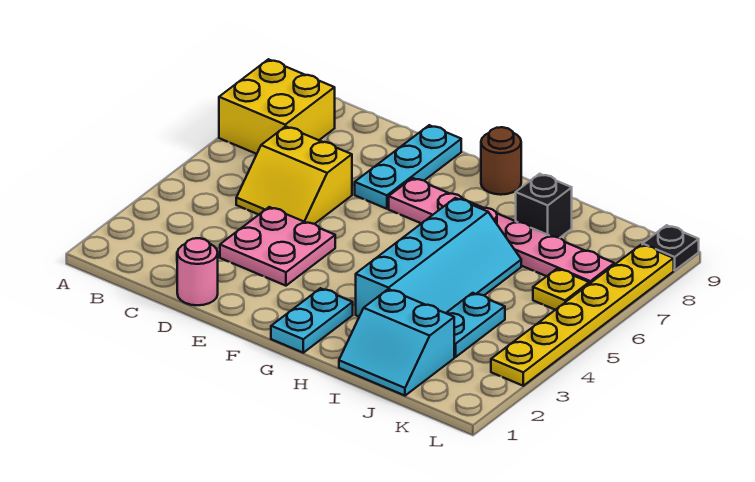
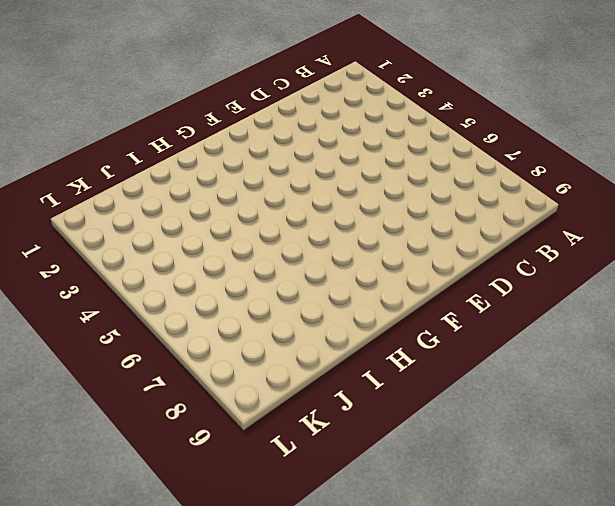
none -> yellow 2x2 brick [219,59,335,154]
none -> yellow 2x2 slope [236,126,352,224]
none -> pink 1x1 round brick [177,238,218,305]

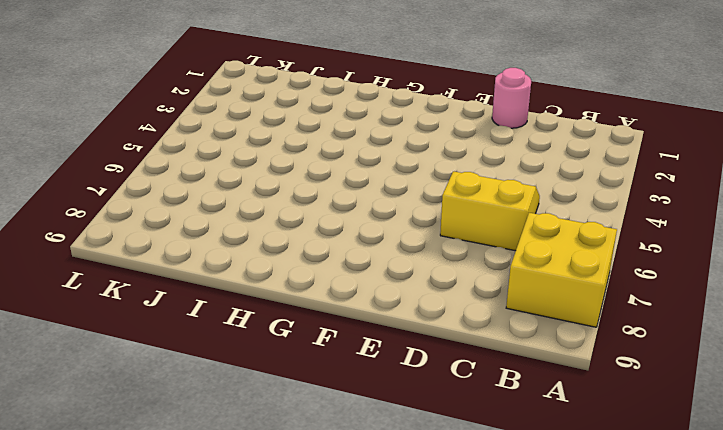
none -> pink 2x2 plate [220,207,335,286]
none -> cyan 1x3 plate [355,125,461,209]
none -> pink 1x6 plate [389,178,614,284]

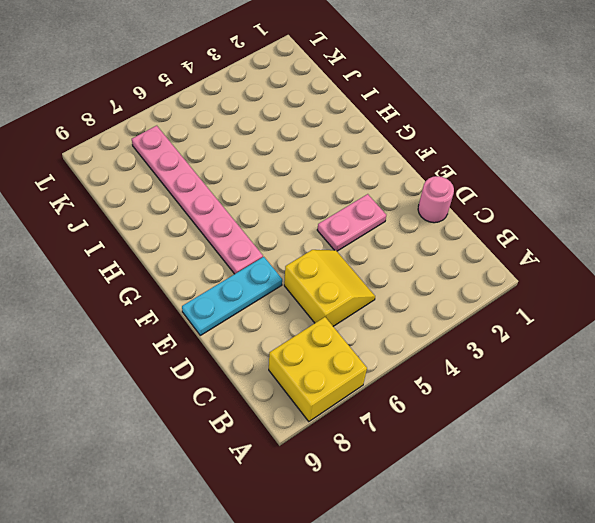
pink 1x2 plate [317,194,386,251] -> pink 2x2 plate [220,207,335,286]
none -> cyan 1x2 plate [271,288,353,353]
none -> brown 1x1 round brick [481,127,521,195]
none -> cyan 2x4 slope [356,198,521,316]

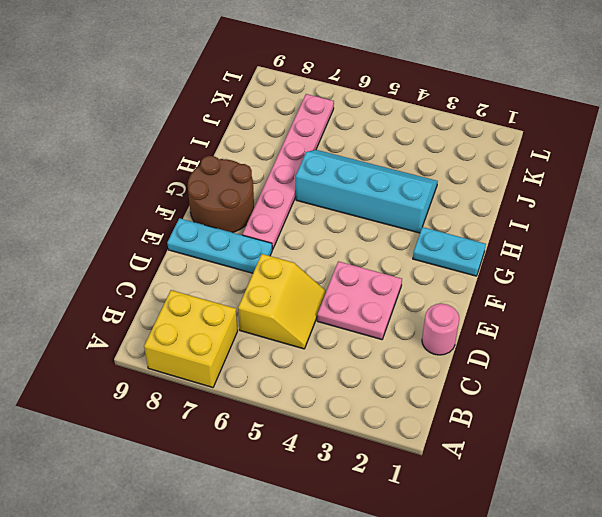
brown 2x2 round brick [188,156,254,233] -> brown 1x1 round brick [481,127,521,195]
none -> cyan 2x2 slope [339,289,454,396]
none -> black 1x1 brick [516,174,572,238]
none -> cyan 1x2 plate [446,293,505,357]

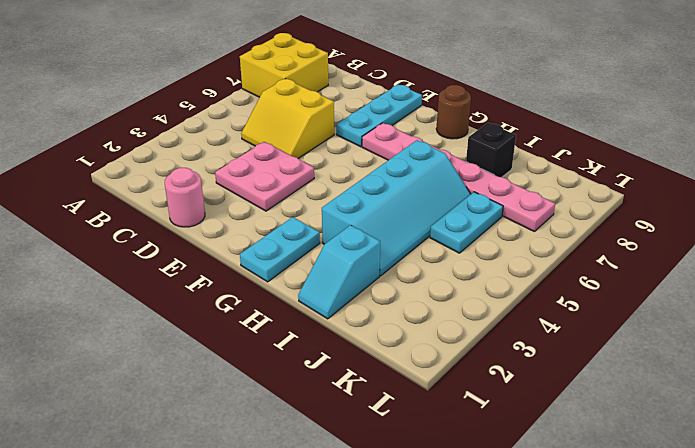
cyan 1x2 slope [298,225,380,319] -> cyan 2x2 slope [339,289,454,396]
cyan 1x2 plate [430,192,503,253] -> cyan 1x2 plate moved to [446,293,505,357]
none -> yellow 1x1 plate [533,269,589,310]
none -> yellow 1x6 plate [491,245,674,386]
none -> black 1x1 plate [642,225,699,270]

